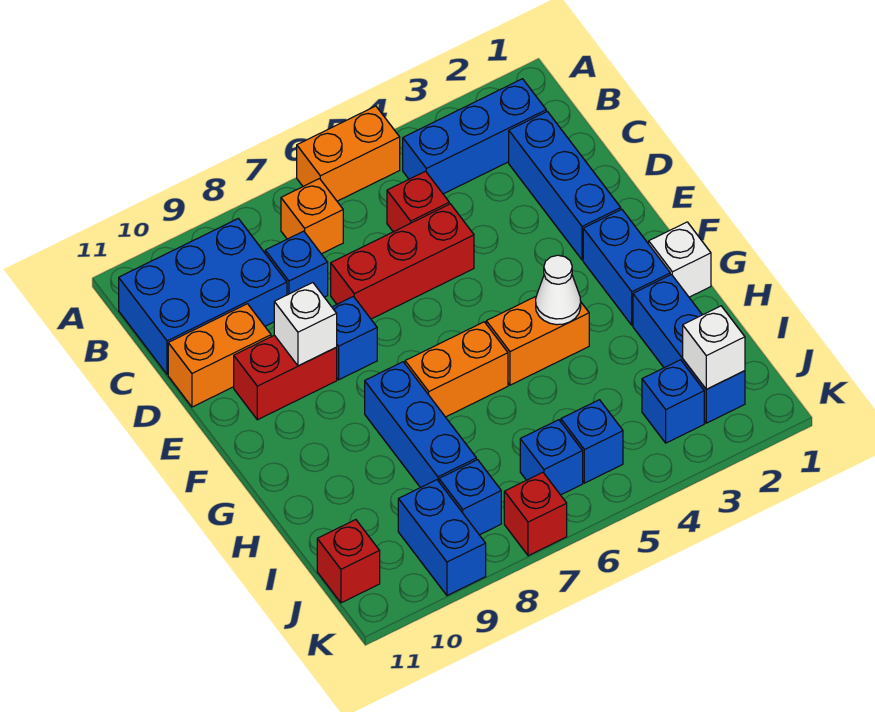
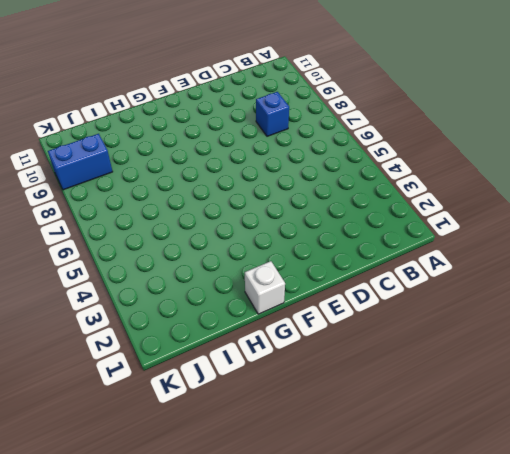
none -> orange 1x2 brick [297,106,400,201]
none -> blue 1x3 brick [403,79,546,194]
none -> orange 1x1 brick [281,179,343,254]

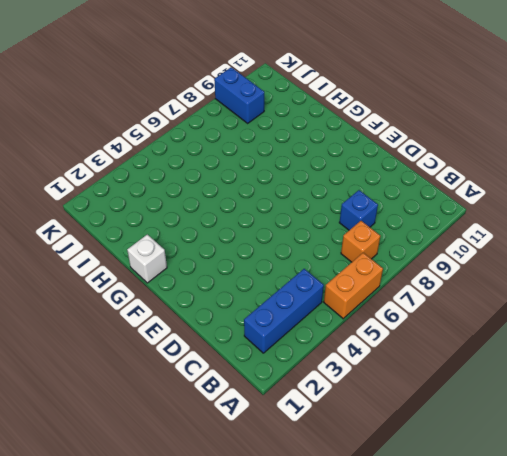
none -> blue 2x3 brick [119,219,287,374]
none -> blue 1x3 brick [509,111,621,260]
none -> red 1x1 brick [387,171,449,232]

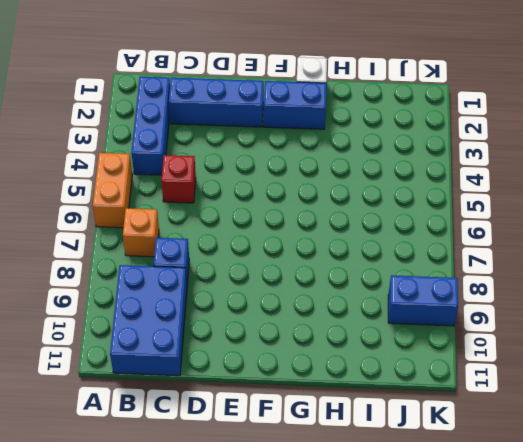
none -> red 1x3 brick [331,204,474,319]
none -> orange 1x2 brick [168,304,271,407]
none -> blue 1x1 brick [332,297,377,380]

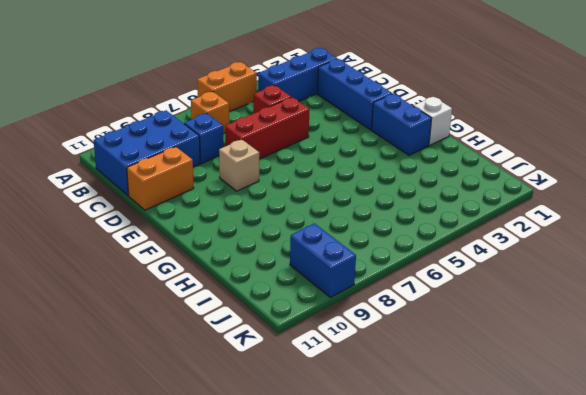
tan 1x1 brick [219,140,259,191] -> blue 1x1 brick [332,297,377,380]
none -> red 1x2 brick [234,335,337,420]
none -> orange 1x2 brick [486,297,589,385]
none -> orange 1x2 brick [405,322,508,417]

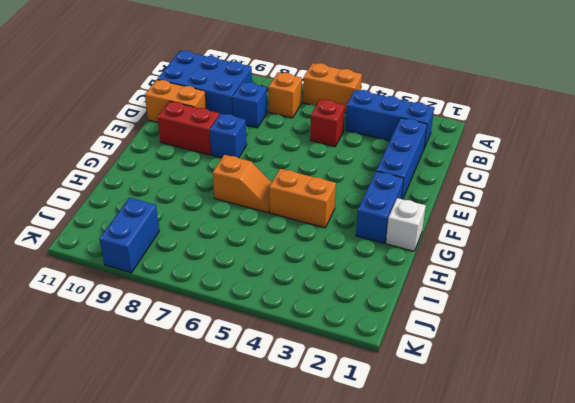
orange 1x2 slope [213,155,272,213] -> orange 1x2 brick [405,322,508,417]
none -> red 1x3 brick [331,204,474,319]
none -> blue 1x3 brick [365,362,477,488]
none -> blue 1x3 brick [633,275,745,423]

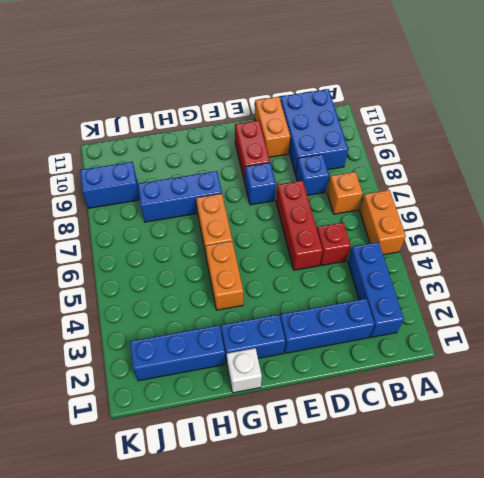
none -> blue 1x1 brick [642,360,704,443]
none -> blue 1x1 brick [561,400,623,483]
none -> blue 1x1 brick [520,420,583,495]

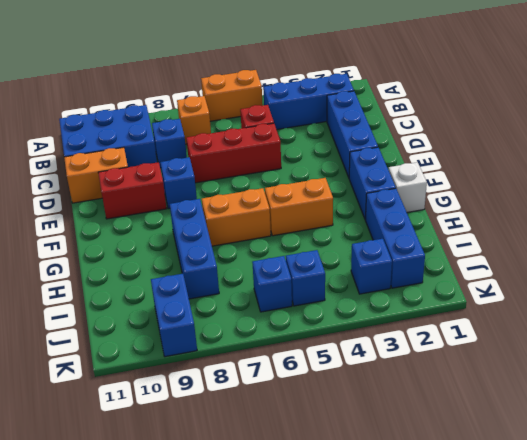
none -> blue 1x1 brick [439,460,501,535]
none -> red 1x1 brick [317,520,380,603]
none -> red 1x1 brick [504,472,567,556]

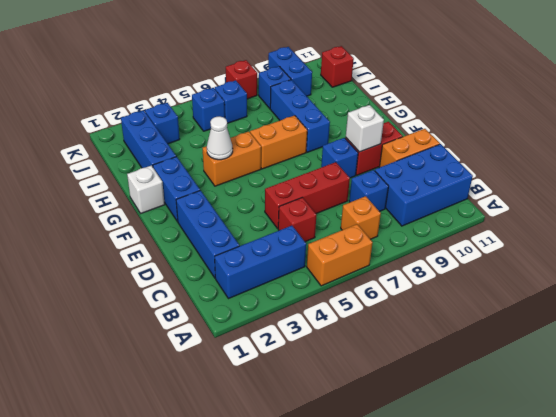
none -> white 1x1 brick [683,306,745,389]

